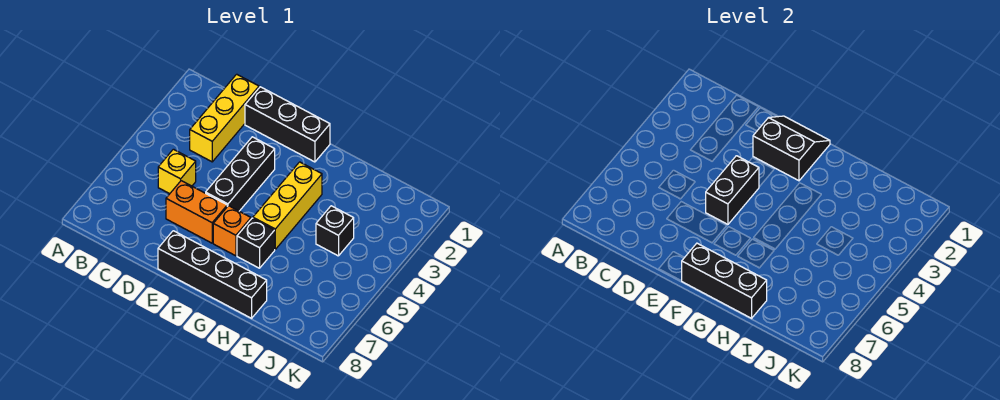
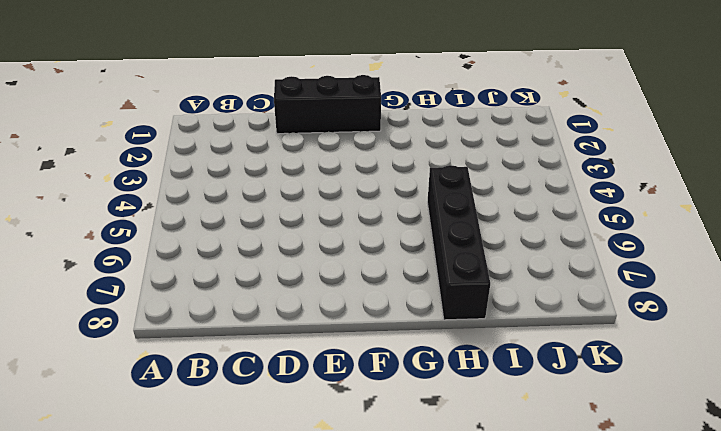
black 1x4 brick [427,165,490,320] -> black 1x4 brick turned to [158,231,267,318]
none -> yellow 1x3 brick [190,74,259,162]
none -> yellow 1x1 brick [158,149,196,194]
none -> orange 1x2 brick [166,181,227,243]

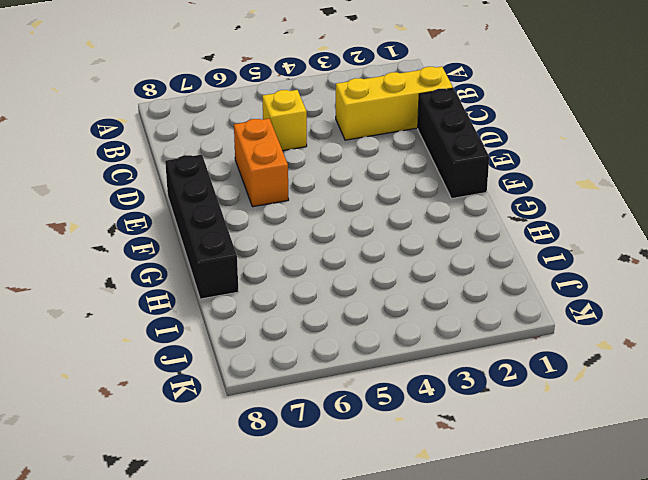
none -> black 1x3 brick [206,137,275,211]
none -> orange 1x1 brick [213,206,251,256]
none -> yellow 1x3 brick [253,162,322,249]

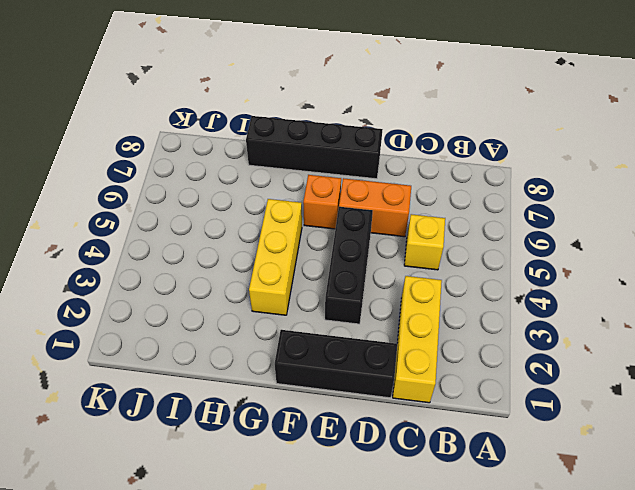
none -> black 1x1 brick [237,218,275,268]
none -> black 1x1 brick [316,206,354,256]
none -> black 2x2 slope [753,116,830,181]

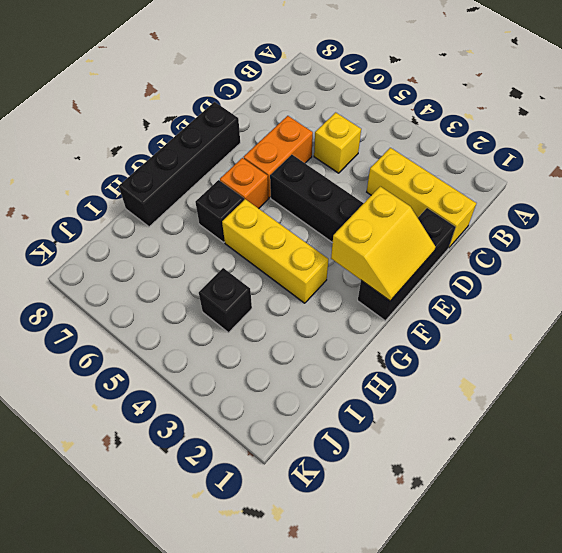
yellow 2x2 slope [331,186,435,301] -> black 2x2 slope [753,116,830,181]
none -> black 1x2 brick [706,156,759,224]
none -> black 1x3 brick [682,243,767,318]

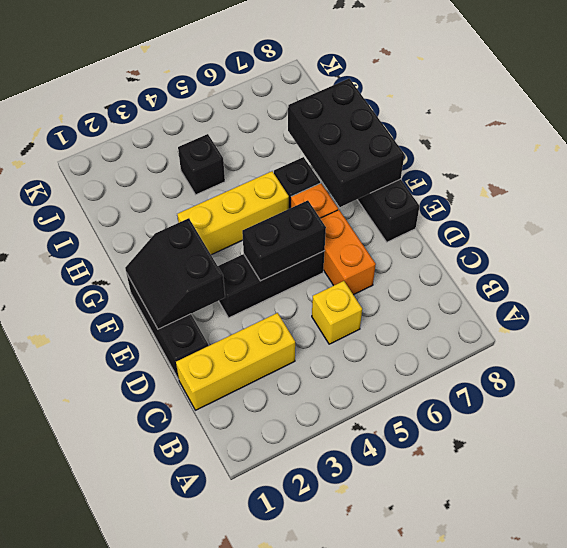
black 2x3 brick [288,79,404,207] -> black 1x3 brick [682,243,767,318]

